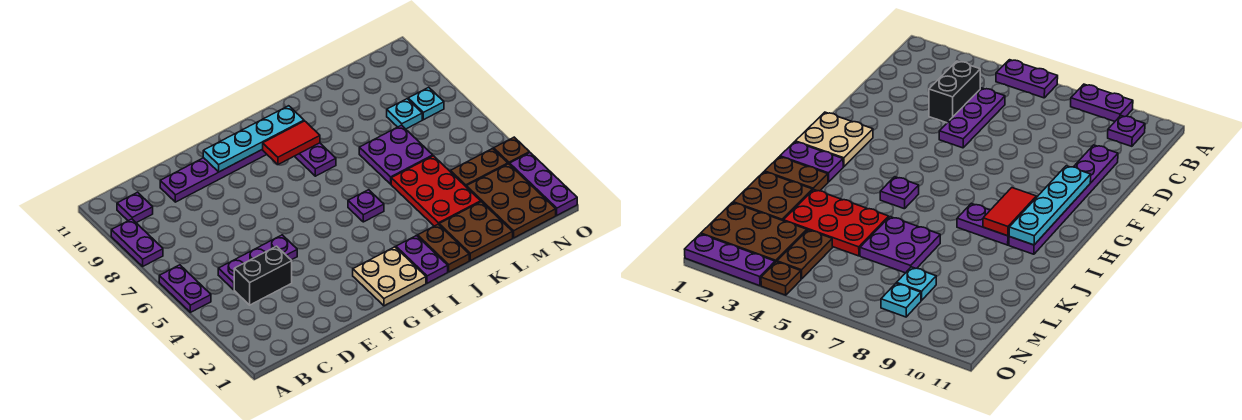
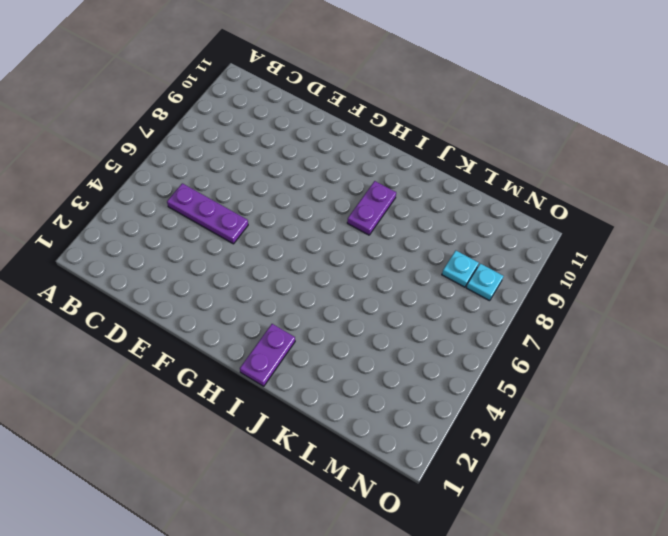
none -> purple 1x2 plate [159,265,211,312]
none -> purple 1x2 plate [111,219,163,266]
none -> purple 1x1 plate [117,192,153,223]

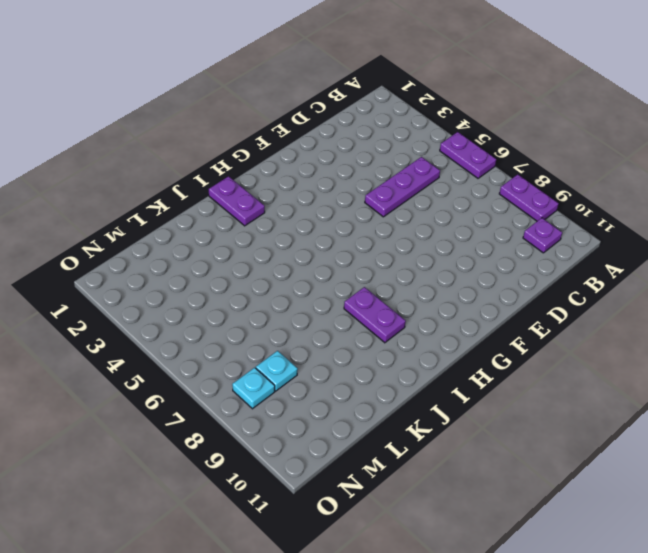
none -> black 1x2 brick [234,246,292,305]
none -> purple 1x6 plate [160,149,267,202]
none -> tan 2x2 plate [353,247,426,306]

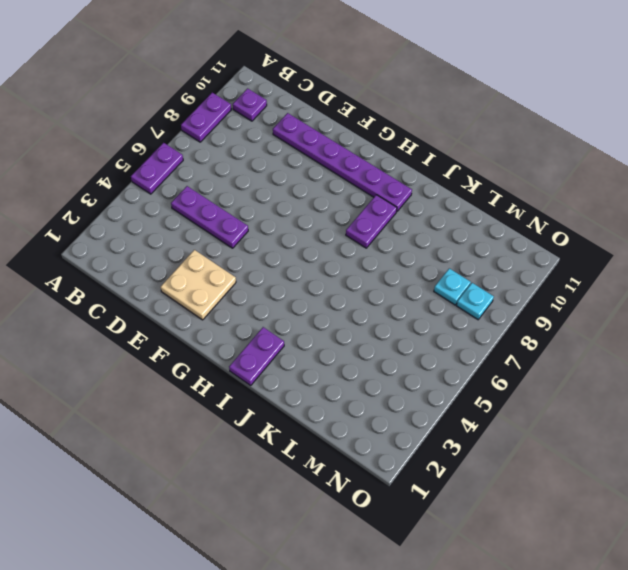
tan 2x2 plate [161,250,236,320] -> tan 2x2 plate moved to [353,247,426,306]
none -> black 1x2 brick [234,246,292,305]
none -> purple 1x1 plate [348,190,384,222]
none -> brown 1x2 plate [418,224,469,272]

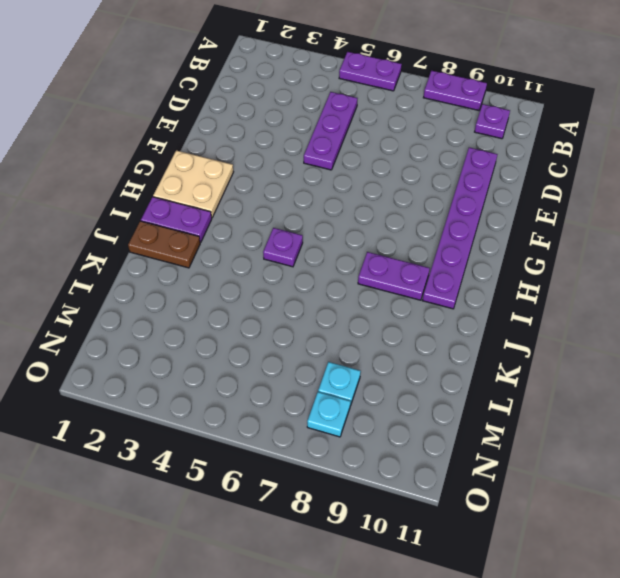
none -> black 1x2 brick [234,246,292,305]
none -> brown 2x2 plate [439,202,513,261]
none -> red 2x3 plate [391,156,481,226]

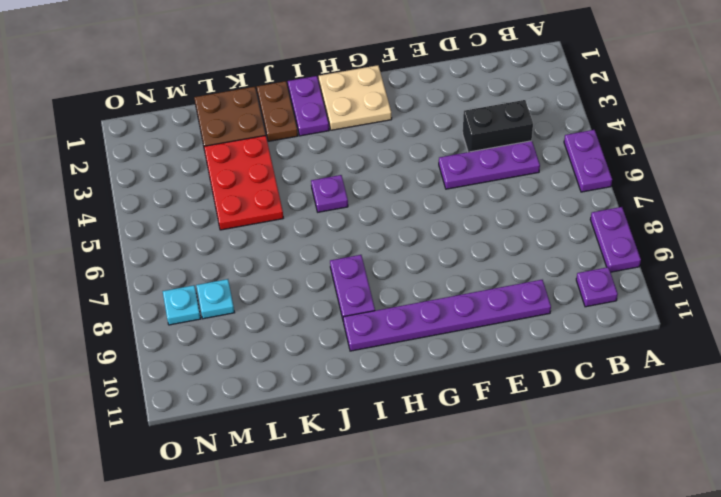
none -> purple 2x2 plate [359,125,433,184]
none -> brown 2x3 plate [466,164,556,238]
none -> brown 1x2 plate [450,149,508,186]

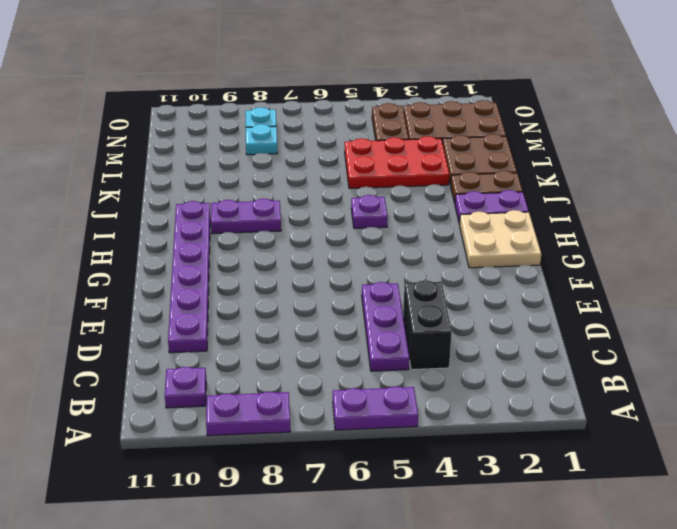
none -> purple 2x2 plate [359,125,433,184]
none -> purple 1x3 plate [510,153,577,215]
none -> brown 1x1 plate [494,137,529,165]

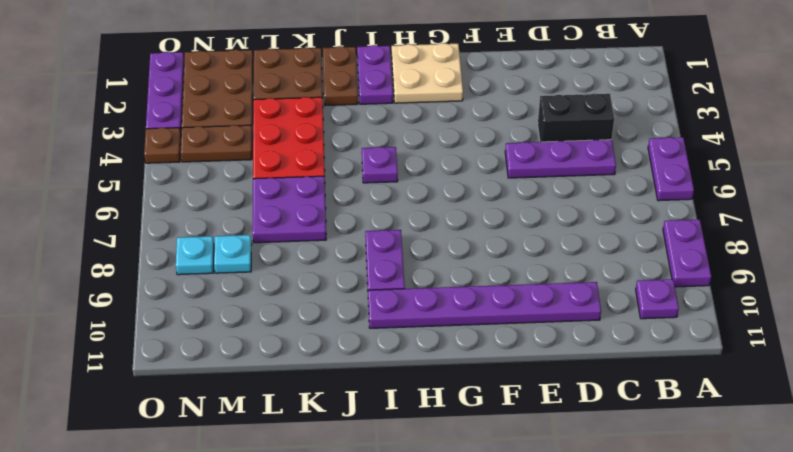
none -> cyan 1x4 plate [203,106,304,172]
none -> red 1x2 tile [263,121,320,164]

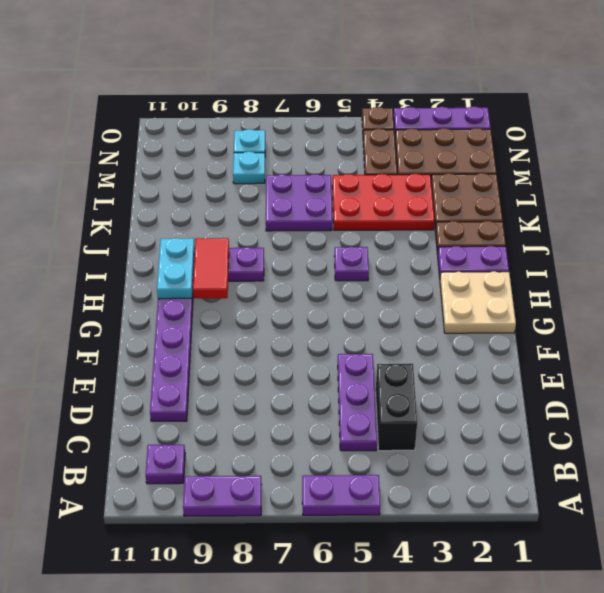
cyan 1x2 plate [157,238,195,299] -> cyan 1x4 plate [203,106,304,172]

